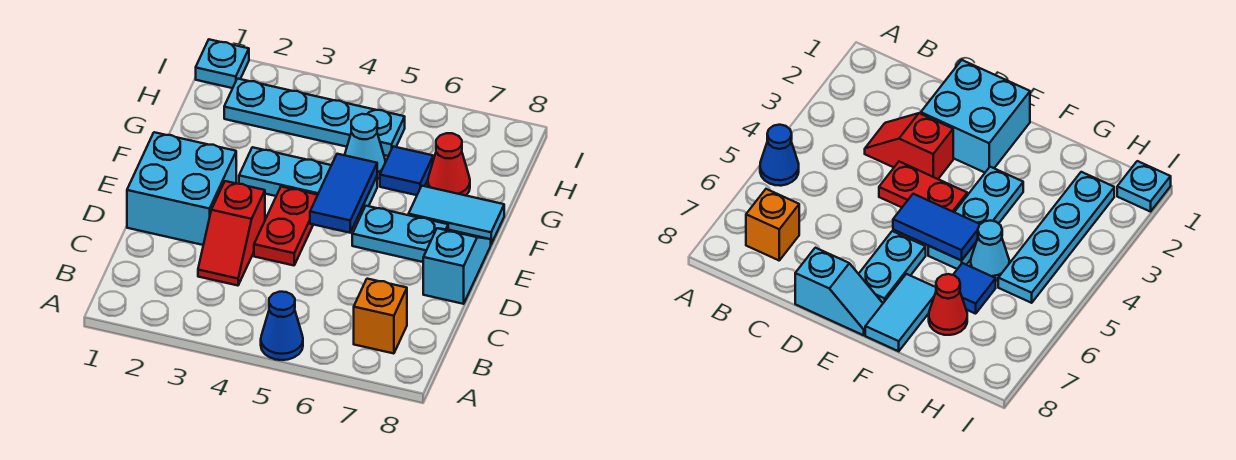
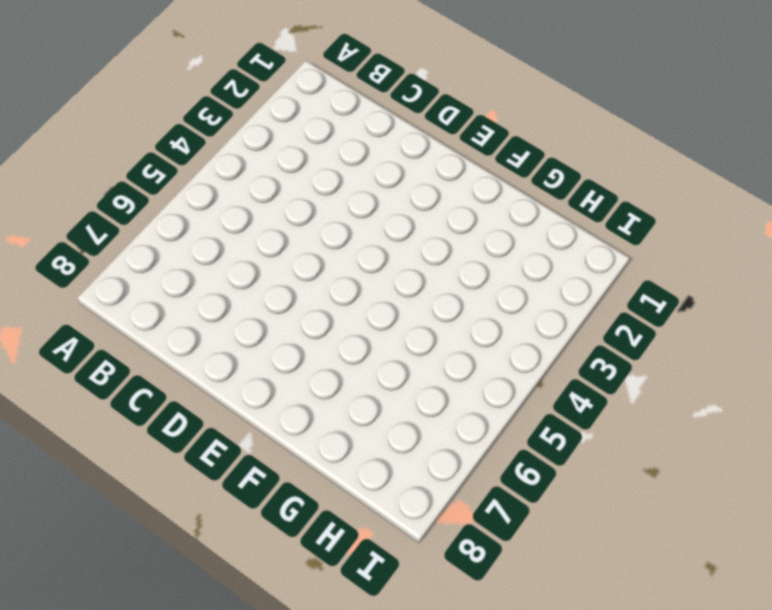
none -> blue 1x1 cone [261,292,303,360]
none -> orange 1x1 brick [354,279,407,354]
none -> red 1x2 slope [198,181,265,286]

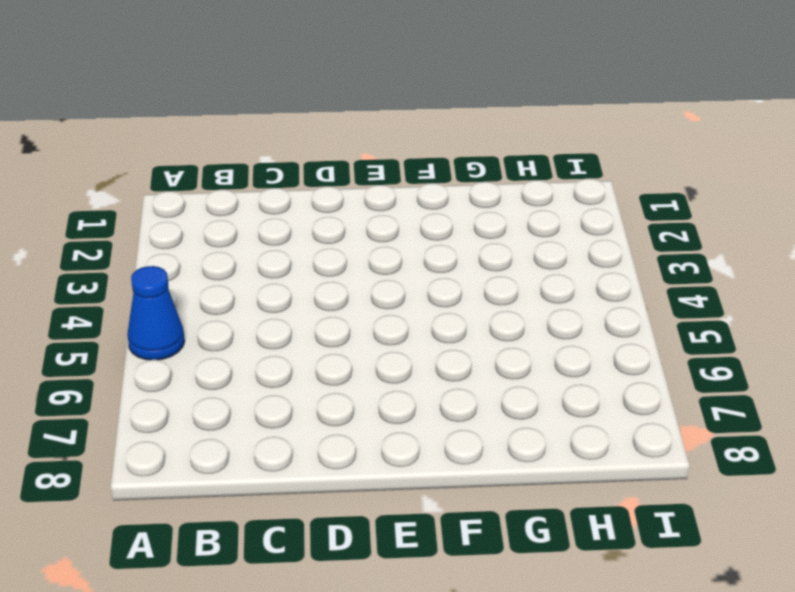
none -> orange 1x1 brick [354,279,407,354]
none -> red 1x2 slope [198,181,265,286]
none -> cyan 2x2 brick [127,132,236,245]

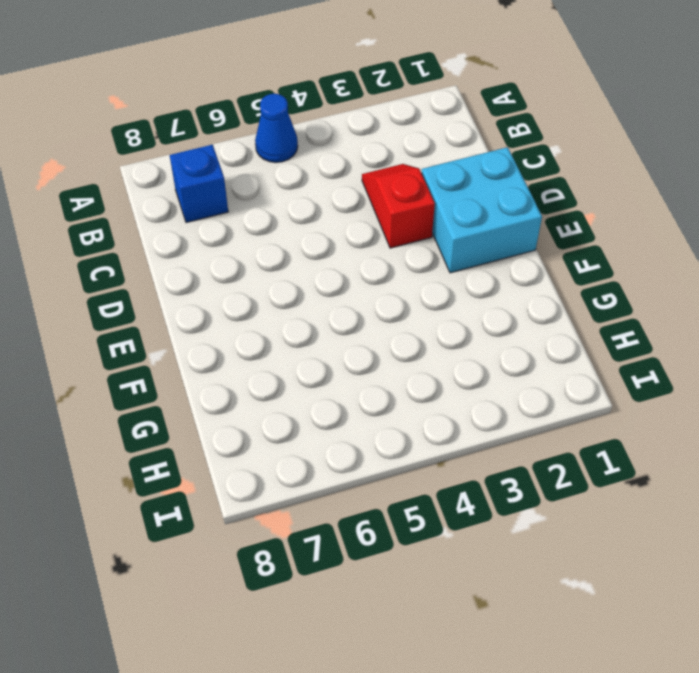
blue 1x1 brick [170,145,228,223] -> orange 1x1 brick [354,279,407,354]
none -> red 1x2 plate [254,187,318,265]
none -> cyan 1x2 slope [423,228,491,304]
none -> cyan 1x2 plate [352,206,448,262]

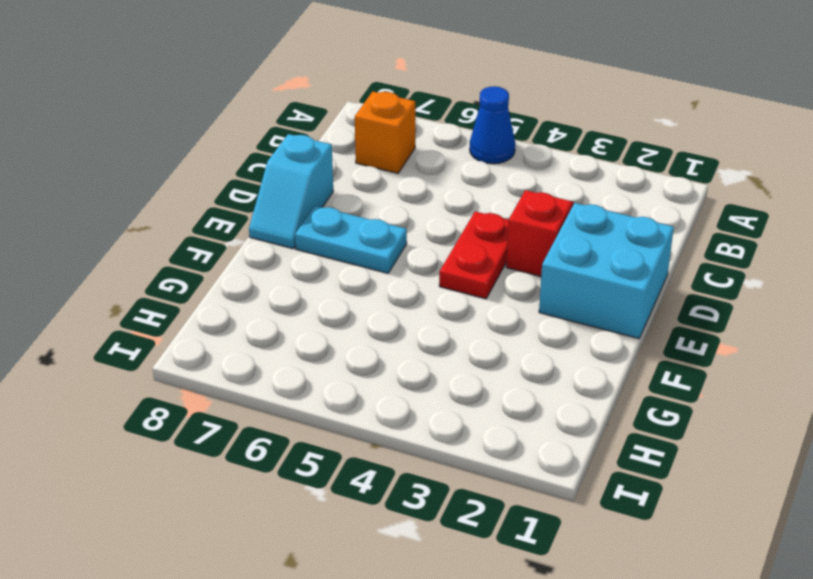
none -> cyan 1x3 plate [239,147,377,215]
none -> cyan 1x2 tile [409,186,504,244]
none -> cyan 1x1 cone [345,114,385,179]

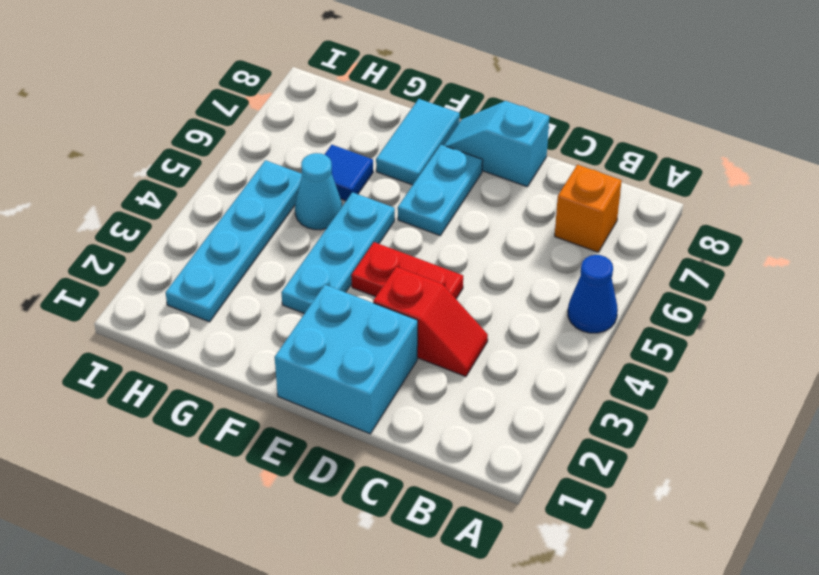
none -> red 1x1 cone [428,133,470,196]
none -> cyan 1x1 plate [196,39,249,88]
none -> blue 1x2 tile [310,154,377,233]

